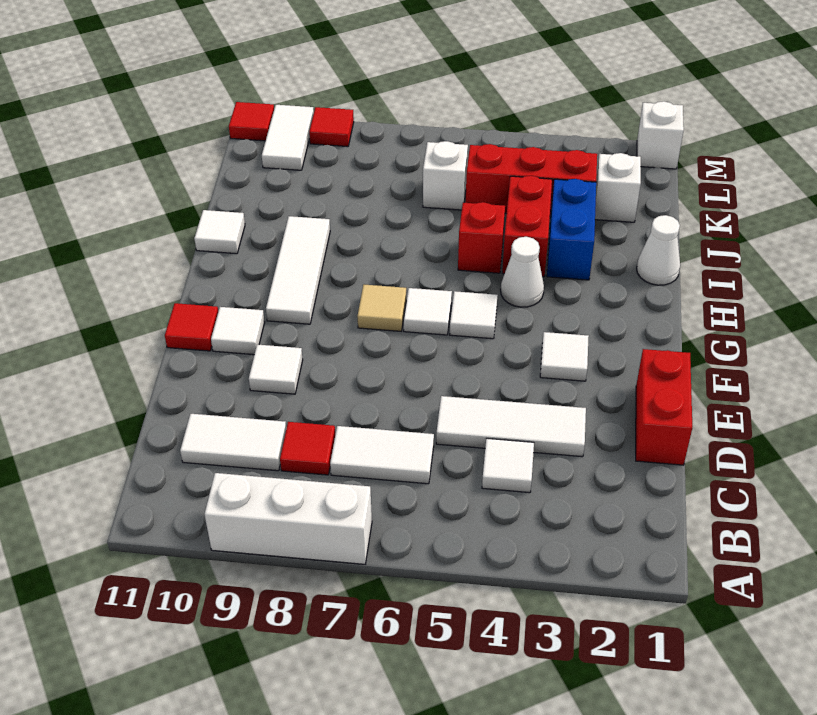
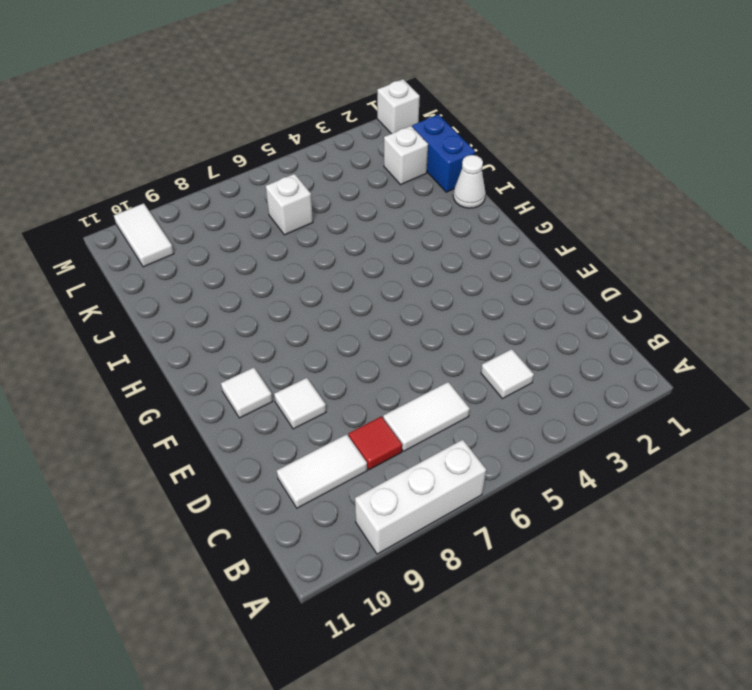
blue 1x2 brick [412,115,475,192] -> blue 1x2 brick moved to [547,179,596,280]
none -> red 1x2 brick [636,349,692,465]
none -> white 1x3 tile [436,396,586,457]
none -> white 1x1 tile [540,332,589,381]

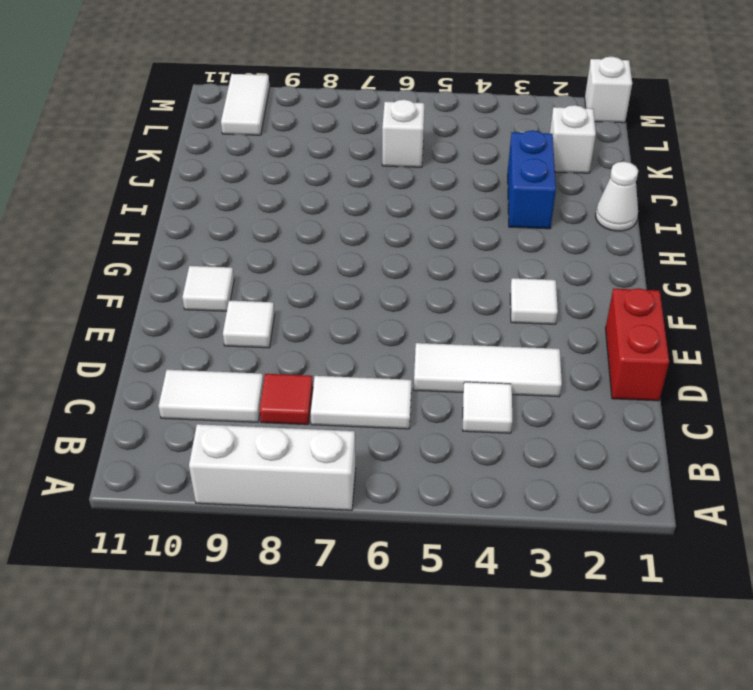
none -> red 1x1 tile [165,303,218,351]
none -> white 1x1 tile [450,291,498,339]
none -> white 1x1 tile [404,288,452,335]

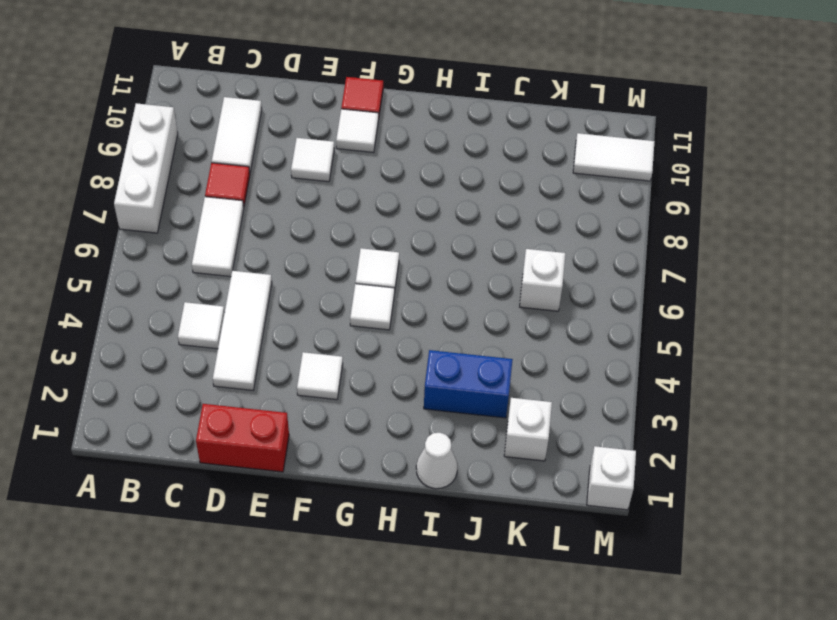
none -> tan 1x1 tile [357,285,406,331]
none -> white 1x3 tile [266,216,330,324]
none -> white 1x1 cone [501,237,544,307]

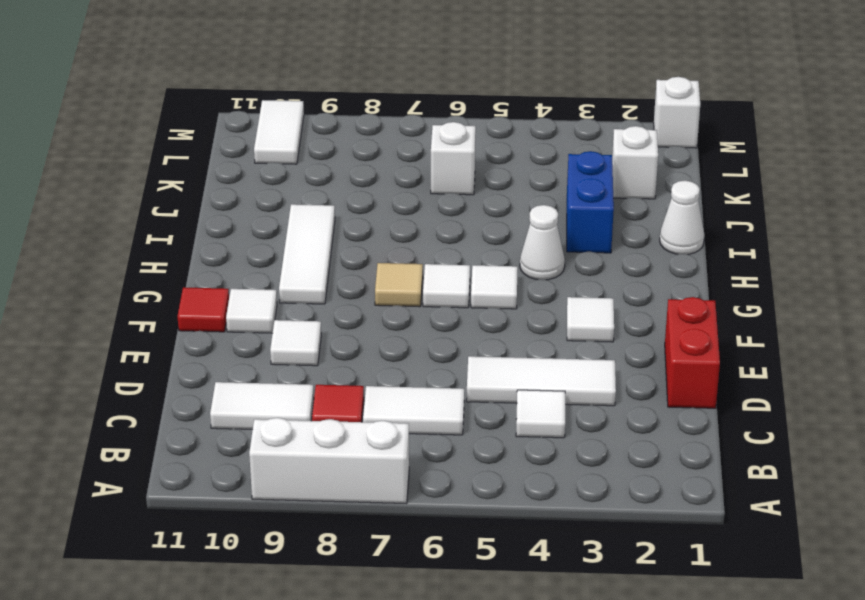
none -> red 1x2 brick [502,176,552,277]
none -> red 1x1 brick [458,202,505,273]
none -> white 1x1 tile [194,210,245,254]

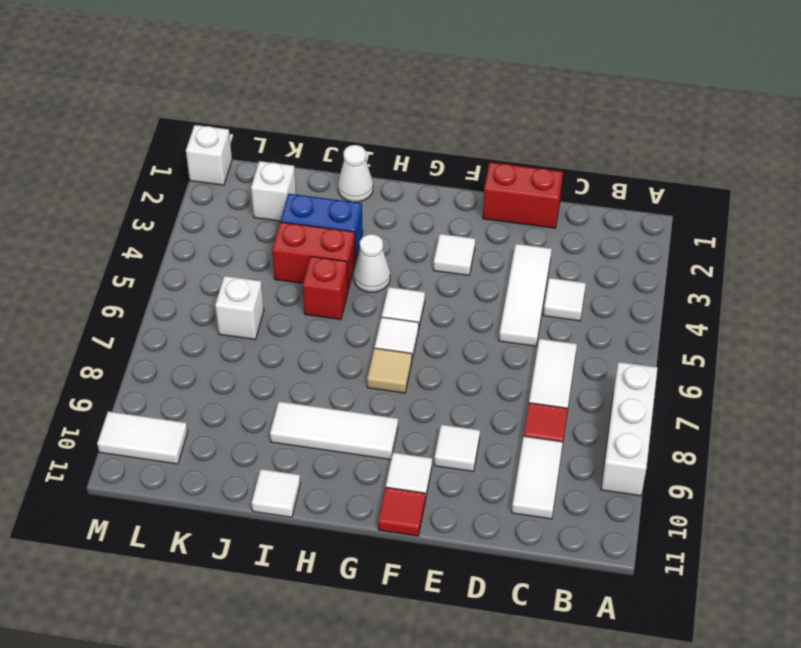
none -> red 1x3 brick [466,144,597,216]
none -> red 1x1 tile [309,107,354,147]
none -> red 1x1 tile [229,102,274,141]

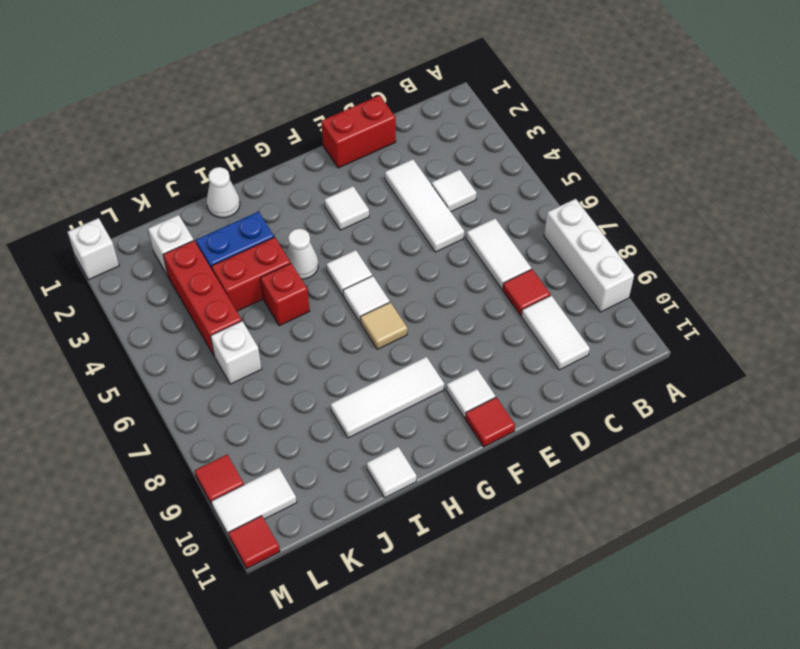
none -> white 1x1 tile [249,345,303,394]

